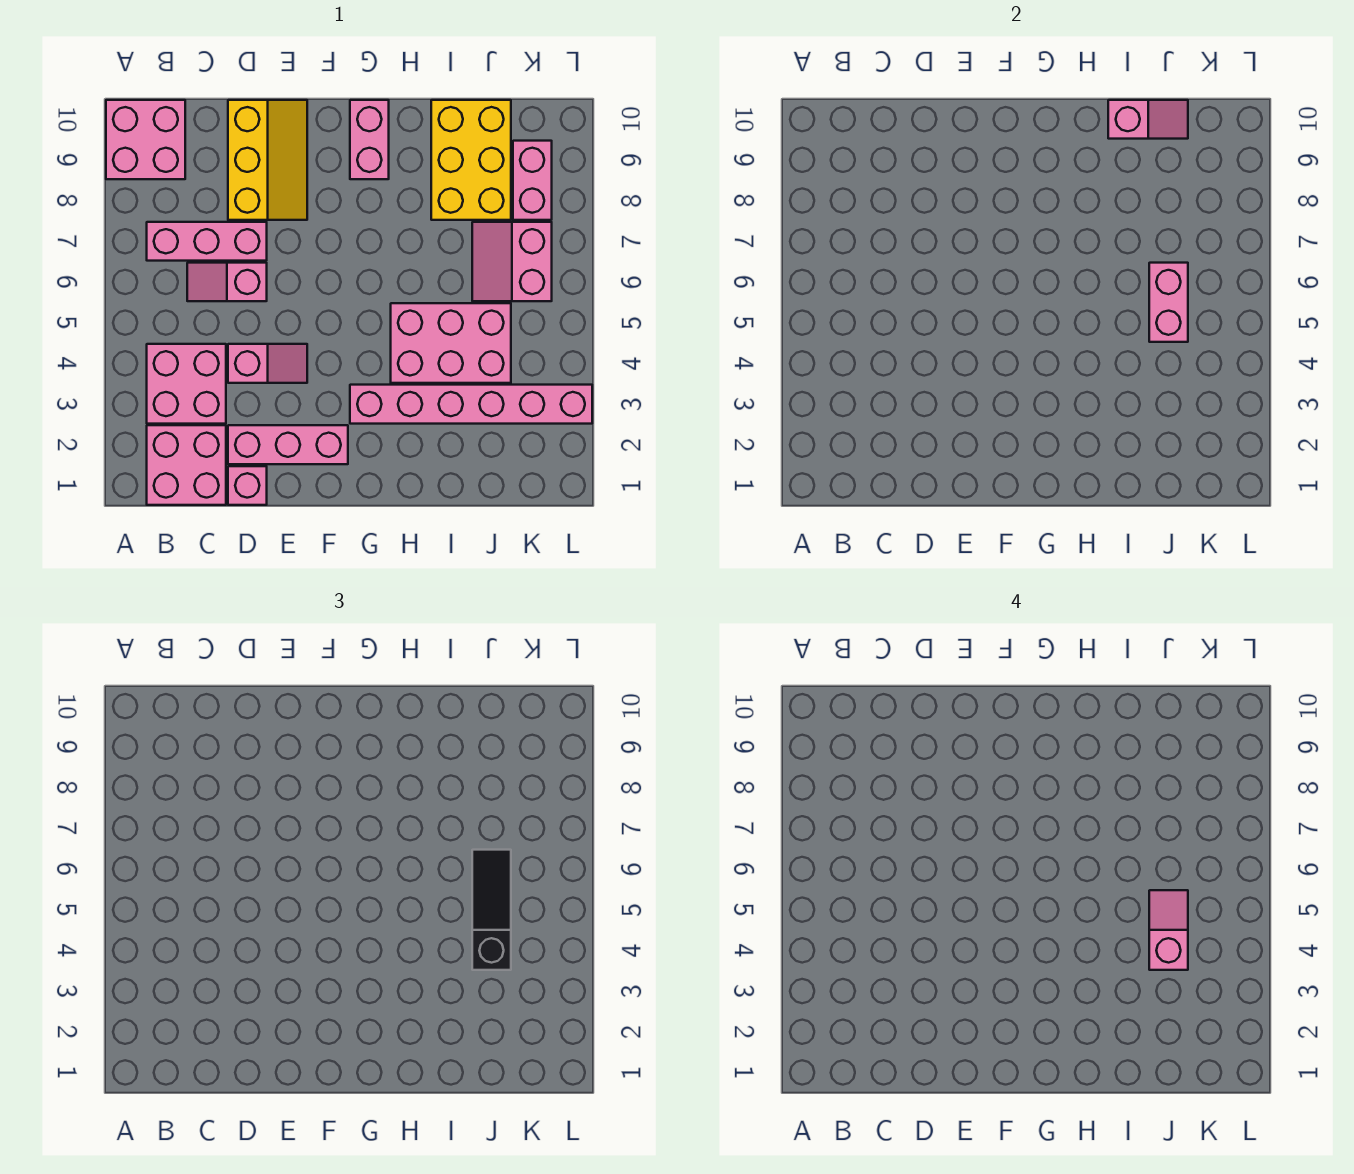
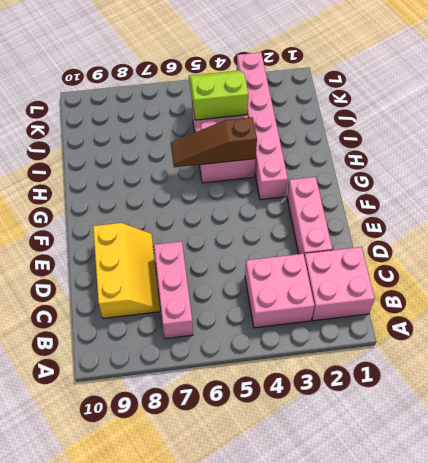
yellow 2x3 slope [93,223,160,318] -> yellow 2x3 slope turned to [228,100,307,220]
brown 1x3 slope [171,117,257,167] -> none
lime 2x2 slope [189,71,248,120] -> pink 1x2 brick [1149,263,1188,342]
none -> pink 2x2 brick [106,100,185,179]
none -> pink 1x2 slope [187,263,267,301]
none -> pink 1x1 brick [228,466,267,505]

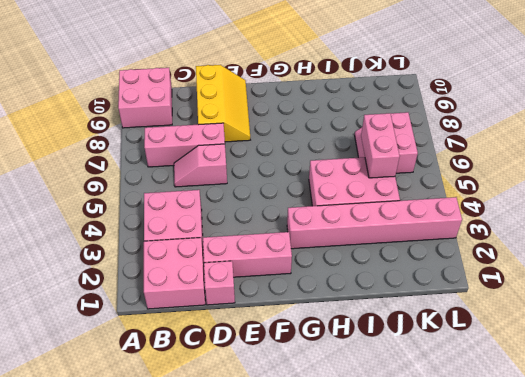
none -> pink 1x2 slope [228,344,307,383]
none -> pink 1x2 brick [350,100,389,179]
none -> yellow 2x3 brick [431,100,511,220]

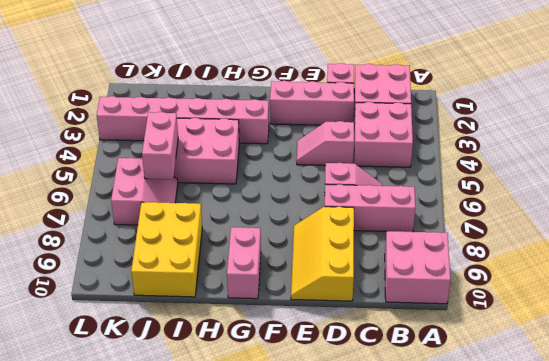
none -> pink 1x2 brick [513,141,552,220]
none -> pink 1x2 slope [1108,100,1188,139]
none -> black 1x3 slope [472,850,511,970]

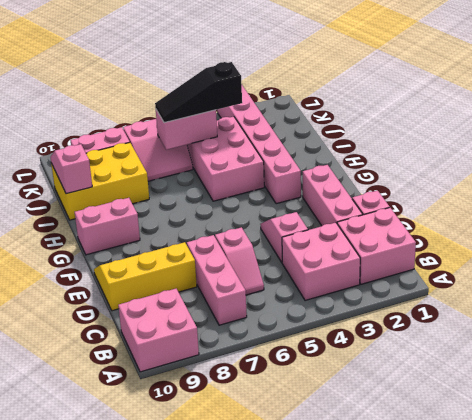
none -> pink 1x2 slope [1149,890,1188,970]

